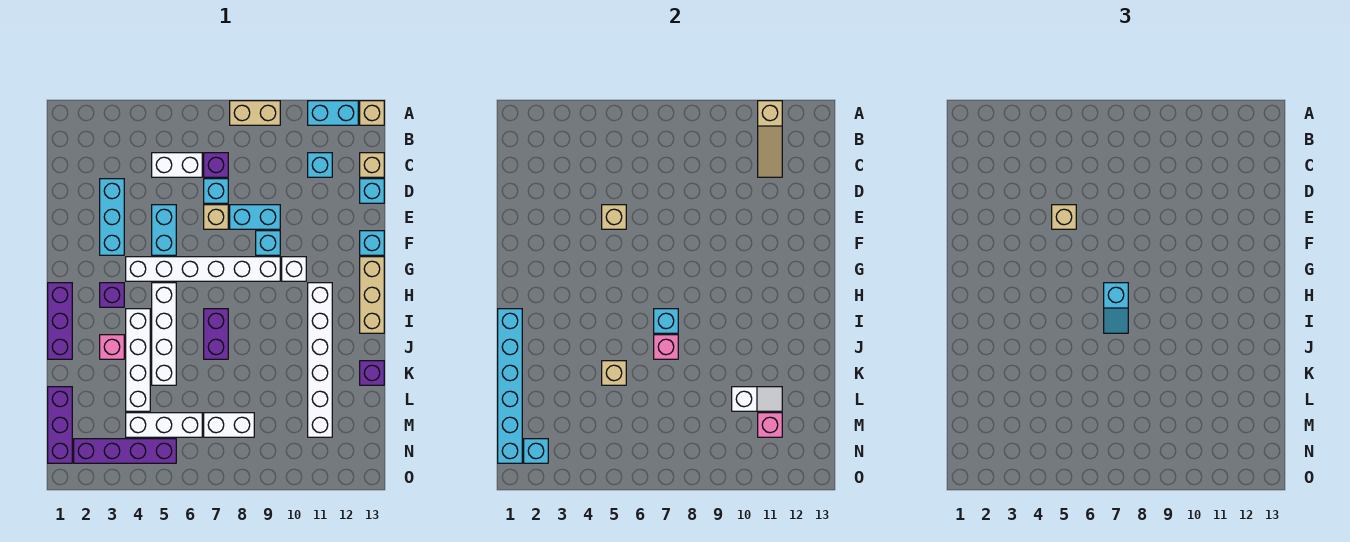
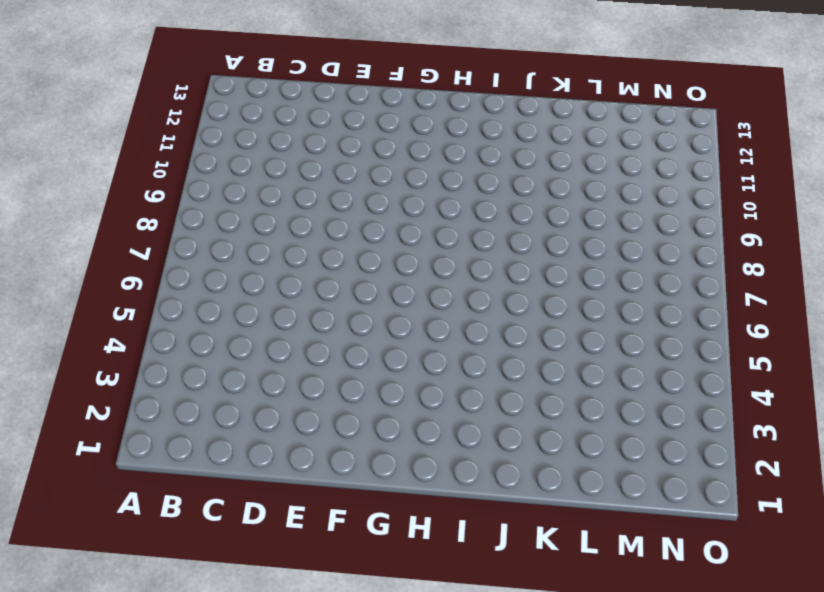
none -> tan 1x2 brick [230,101,280,125]
none -> cyan 1x2 brick [308,101,358,125]
none -> tan 1x1 brick [360,101,384,125]
none -> white 1x2 brick [152,153,202,177]

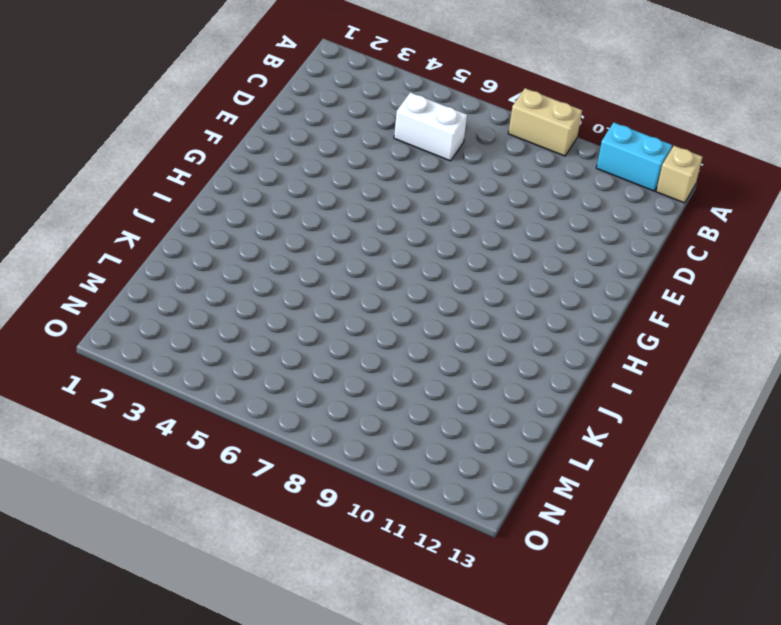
none -> purple 1x1 brick [204,153,228,177]
none -> cyan 1x1 brick [308,153,332,177]
none -> tan 1x1 brick [360,153,384,177]
none -> cyan 1x3 brick [100,179,124,255]

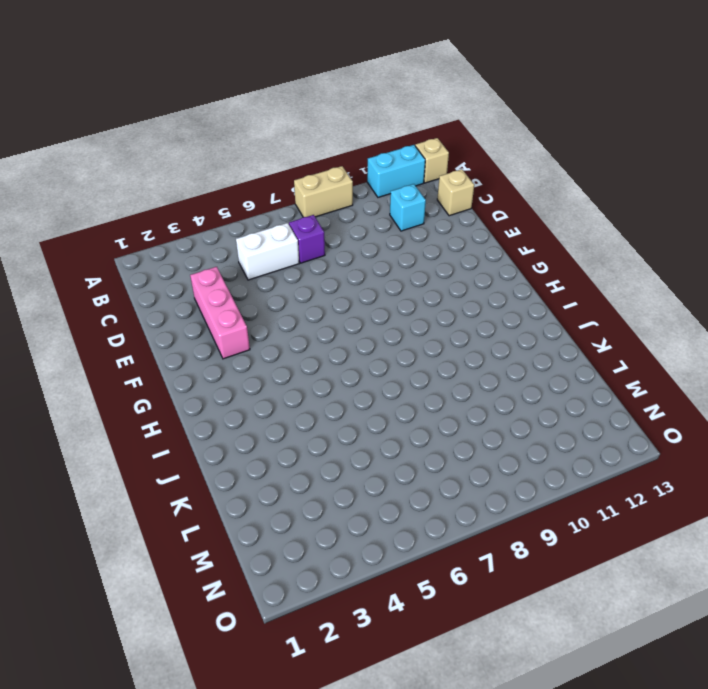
pink 1x3 brick [190,267,250,359] -> cyan 1x3 brick [100,179,124,255]
none -> cyan 1x1 brick [204,179,228,203]
none -> cyan 1x1 brick [360,179,384,203]
none -> cyan 1x2 brick [152,205,176,255]
none -> tan 1x1 brick [204,205,228,229]

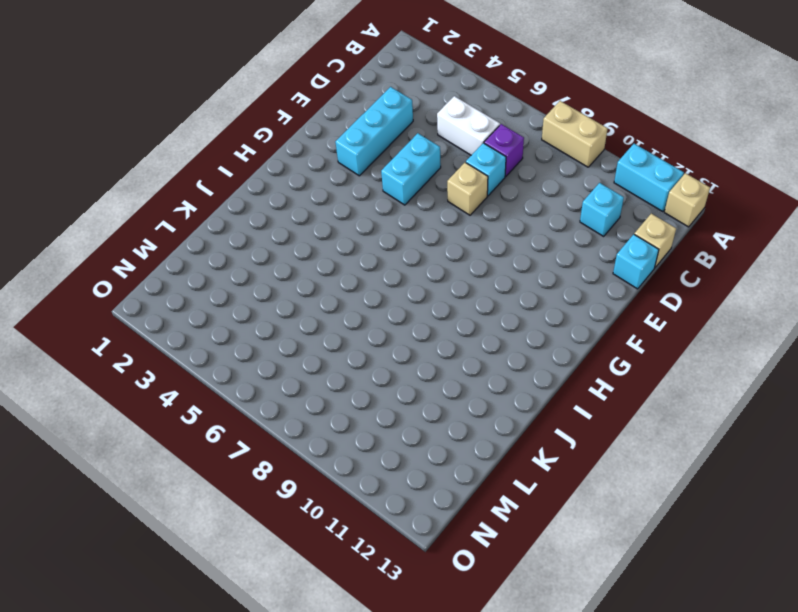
none -> cyan 1x2 brick [230,205,280,229]
none -> cyan 1x1 brick [256,231,280,255]
none -> cyan 1x1 brick [360,231,384,255]
none -> white 1x6 brick [126,257,280,281]

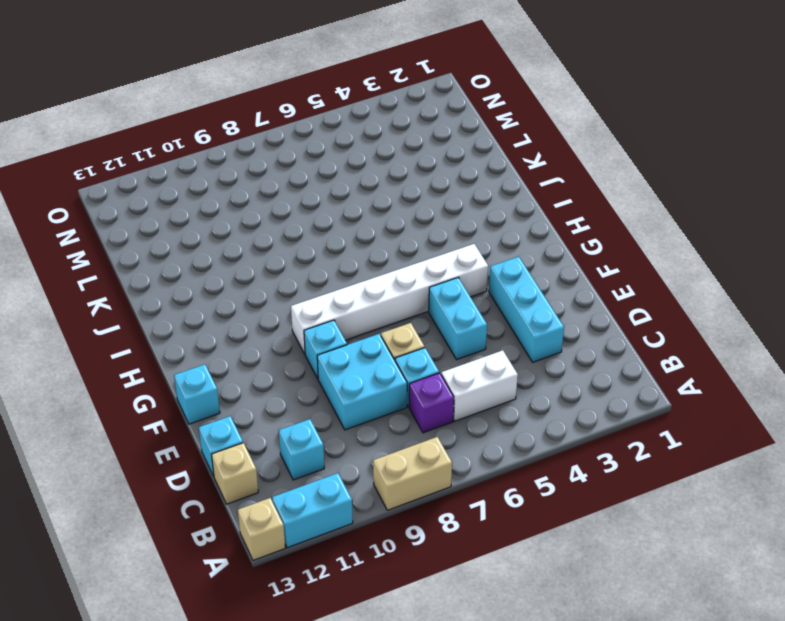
cyan 2x2 brick [317,334,407,430] -> cyan 1x2 brick [230,205,280,229]
none -> white 1x1 brick [282,257,306,281]
none -> tan 1x3 brick [360,257,384,333]
none -> purple 1x3 brick [48,283,72,359]
none -> purple 1x1 brick [100,283,124,307]

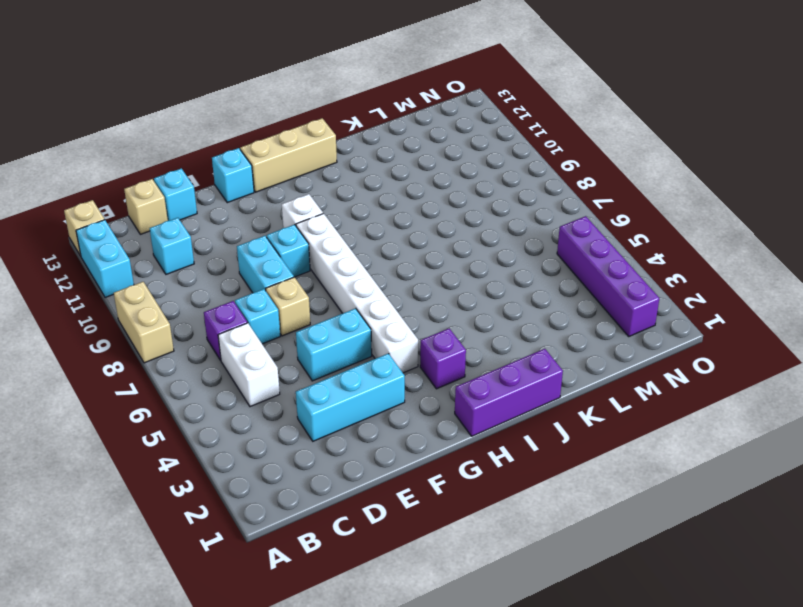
none -> white 1x4 brick [152,283,176,385]
none -> white 1x6 brick [308,283,332,437]
none -> white 1x4 brick [126,309,150,411]
none -> purple 1x2 brick [204,309,228,359]

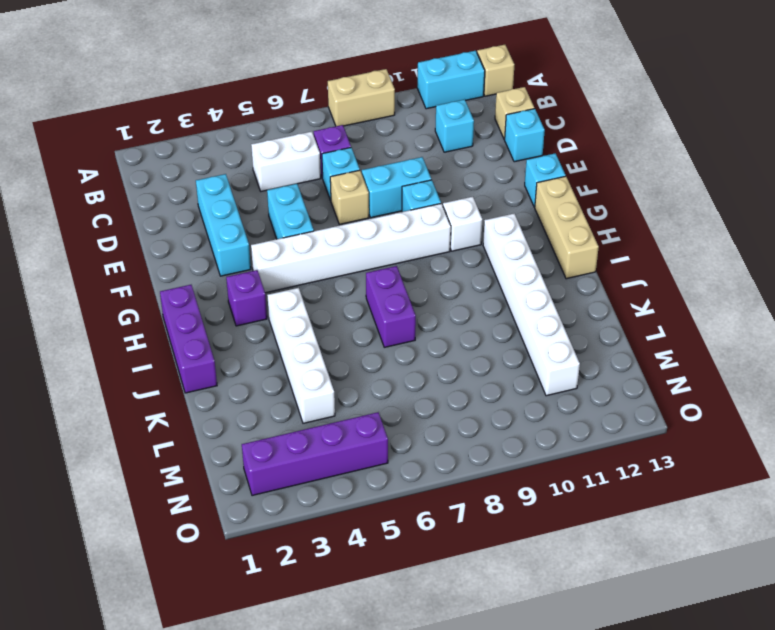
none -> white 1x4 brick [152,283,176,385]
none -> pink 1x1 brick [100,335,124,359]
none -> purple 1x1 brick [360,361,384,385]
none -> purple 1x3 brick [48,387,72,463]

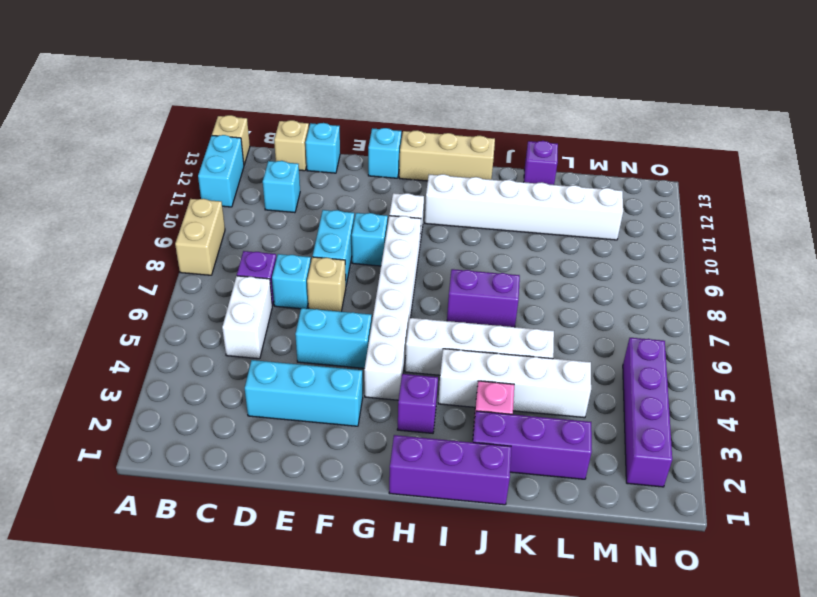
purple 1x3 brick [473,411,592,479] -> purple 1x3 brick moved to [48,387,72,463]
none -> white 1x3 brick [126,413,202,437]
none -> white 1x2 brick [204,413,254,437]
none -> tan 1x3 slope [758,101,782,177]
none -> tan 1x1 brick [602,205,626,229]

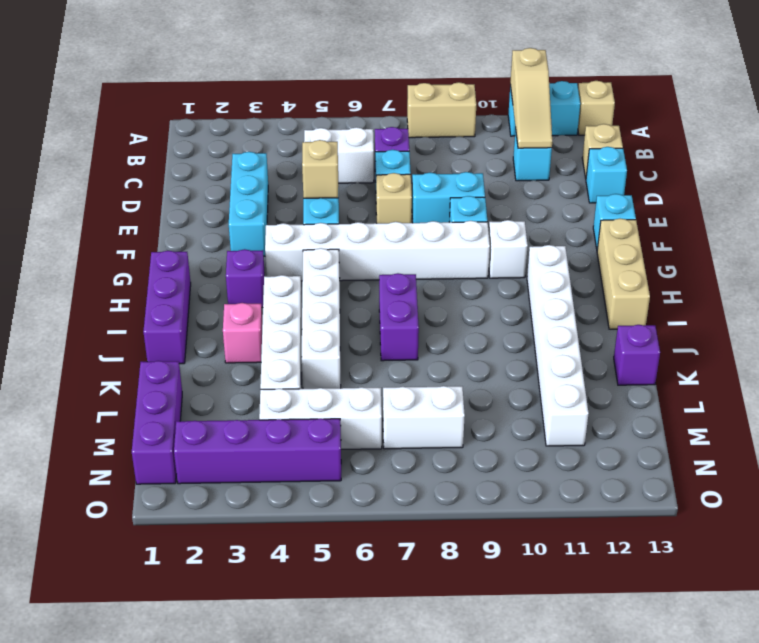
none -> cyan 1x6 brick [498,309,522,463]
none -> cyan 1x1 brick [654,309,678,333]
none -> pink 1x1 brick [654,335,678,359]
none -> tan 1x1 brick [602,361,626,385]

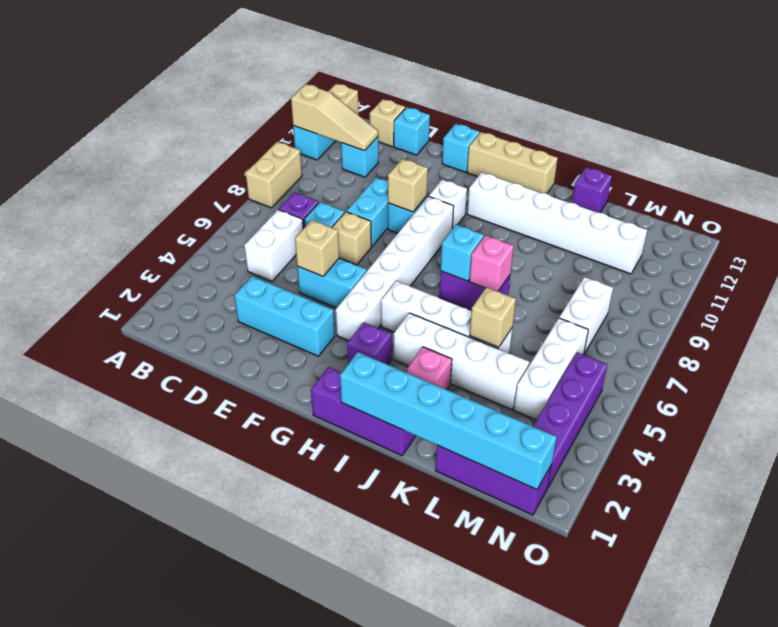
tan 1x1 brick [388,159,428,212] -> tan 1x1 brick moved to [1052,205,1076,229]
none -> white 1x2 slope [732,387,782,411]
none -> pink 1x1 brick [758,413,782,437]
none -> cyan 1x1 brick [524,439,548,463]
none -> cyan 1x2 slope [1104,283,1128,333]

